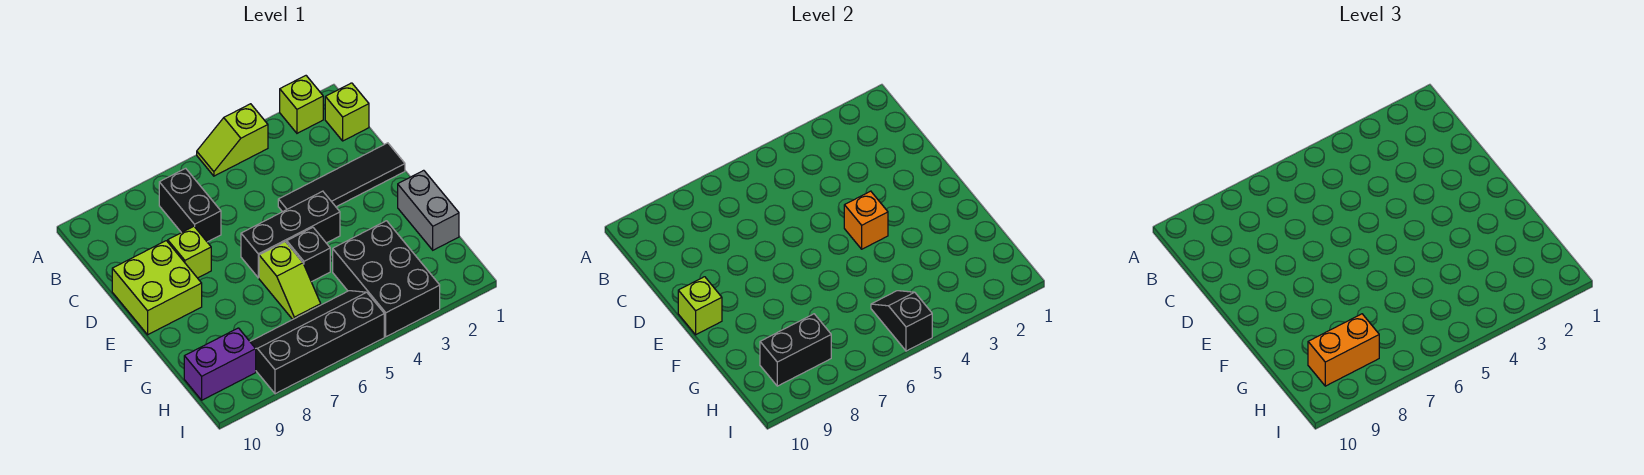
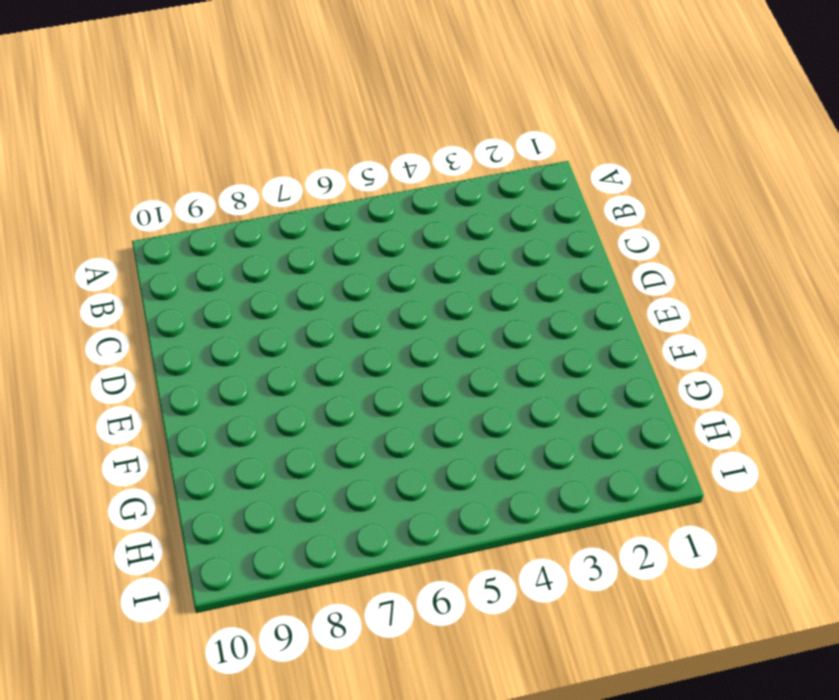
none -> lime 1x1 brick [280,76,323,133]
none -> lime 1x2 slope [197,104,268,176]
none -> lime 1x1 brick [325,83,369,141]

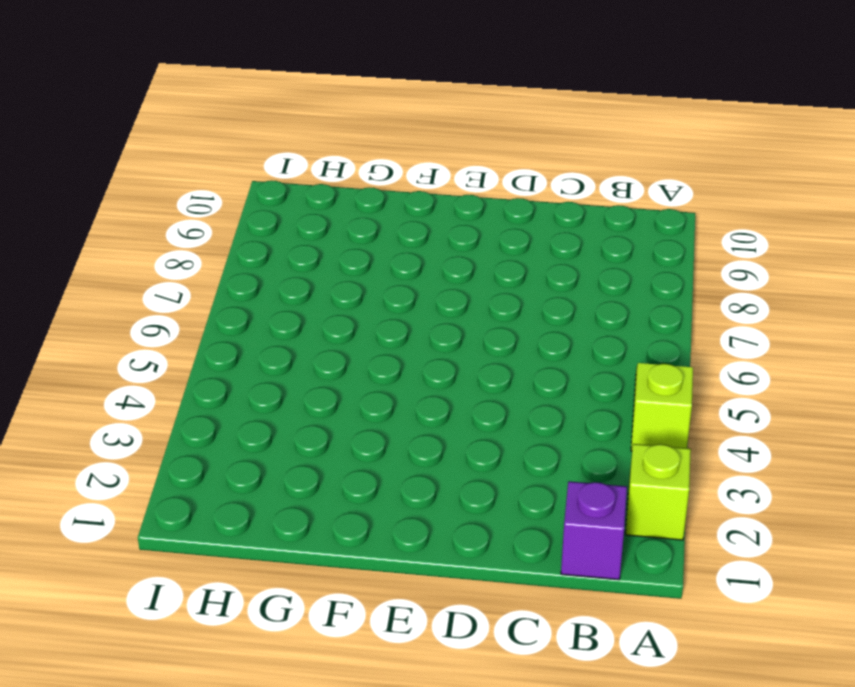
purple 1x1 brick [561,481,627,580] -> lime 1x1 brick [325,83,369,141]
none -> black 1x2 brick [159,168,221,242]
none -> black 1x4 tile [278,143,405,212]
none -> lime 1x1 brick [168,226,211,278]

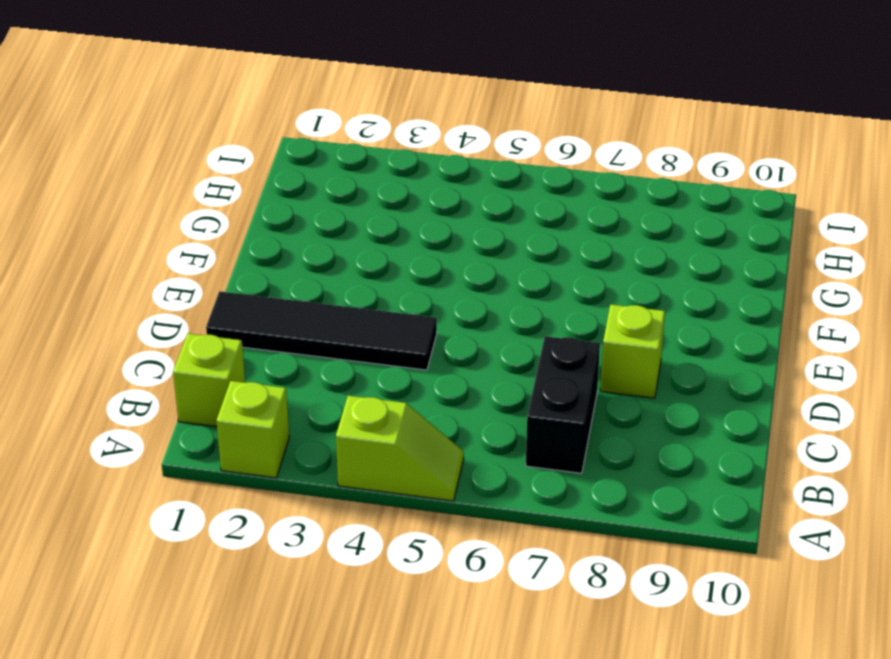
none -> lime 2x2 brick [112,241,202,335]
none -> black 1x3 brick [241,191,340,278]
none -> grey 1x2 brick [398,170,459,250]

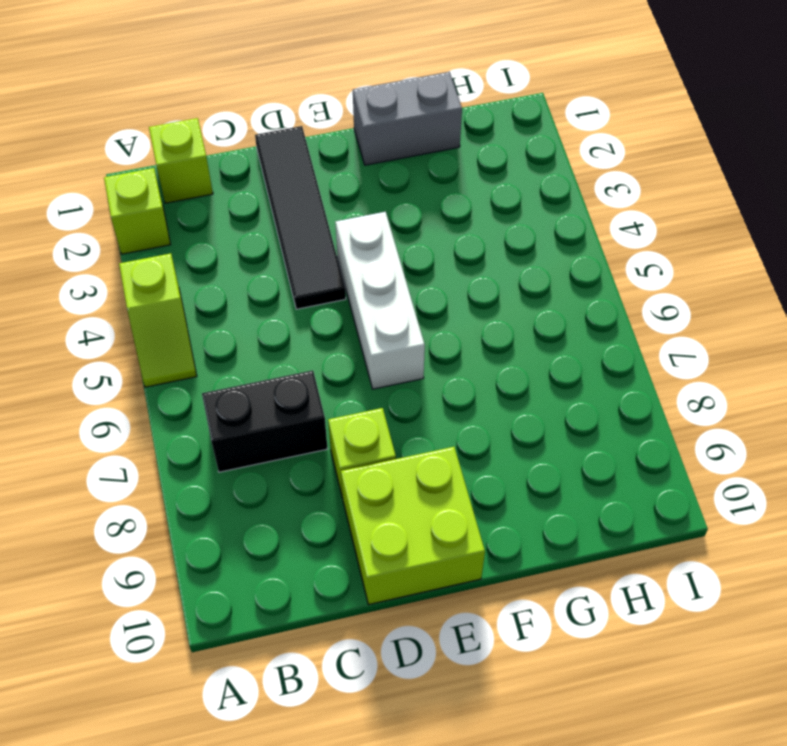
white 1x3 brick [335,212,425,389] -> black 1x3 brick [241,191,340,278]
none -> black 1x1 brick [287,228,330,282]
none -> lime 1x2 slope [259,242,321,320]
none -> black 2x3 brick [333,221,440,337]

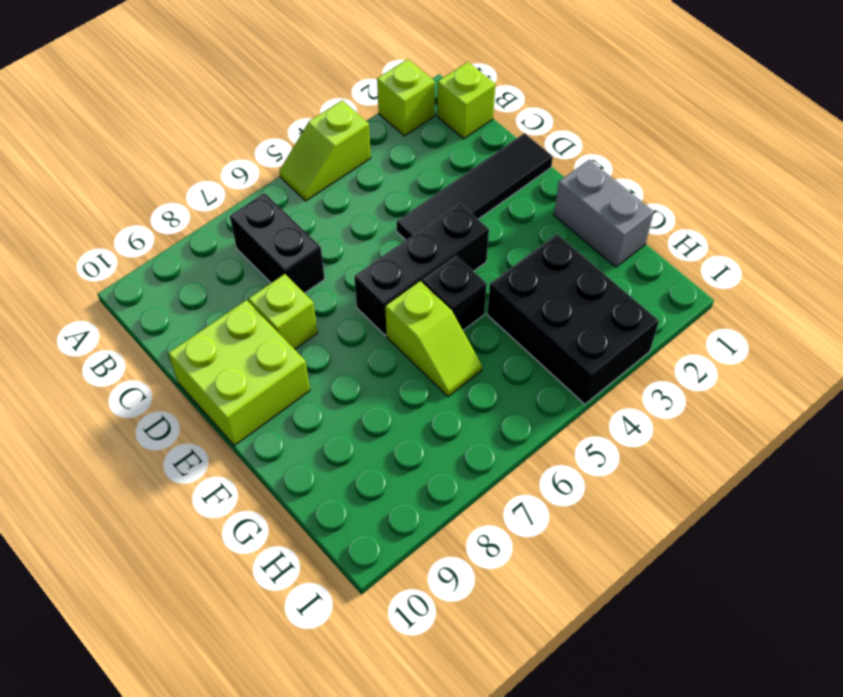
none -> black 2x4 slope [250,291,384,394]
none -> purple 1x2 brick [184,328,256,400]
none -> orange 1x1 brick [844,191,888,249]

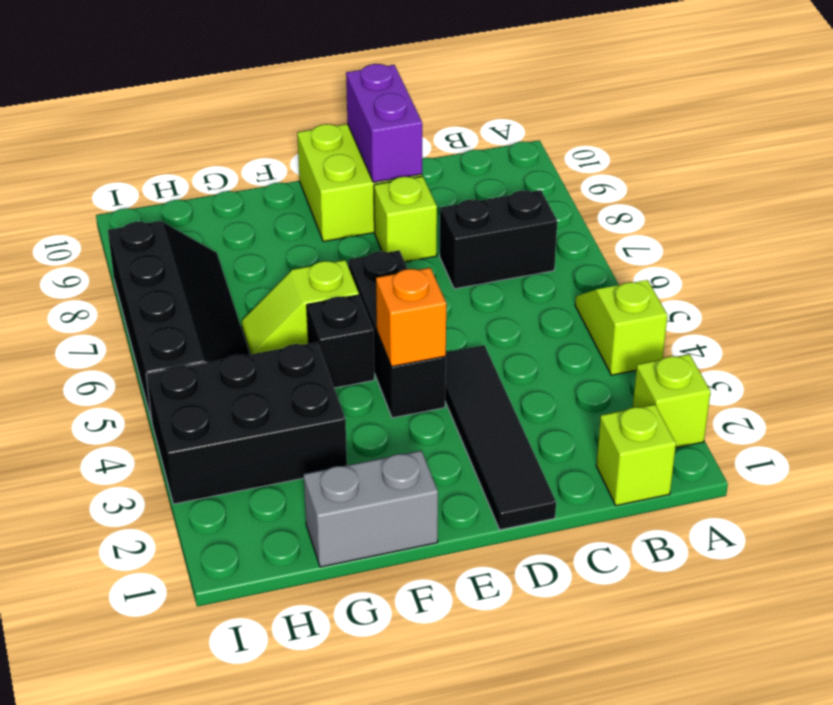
purple 1x2 brick [346,64,422,182] -> purple 1x2 brick moved to [184,328,256,400]
none -> lime 1x1 brick [678,277,722,335]
none -> black 1x2 slope [871,291,932,351]
none -> black 1x2 brick [760,314,831,386]

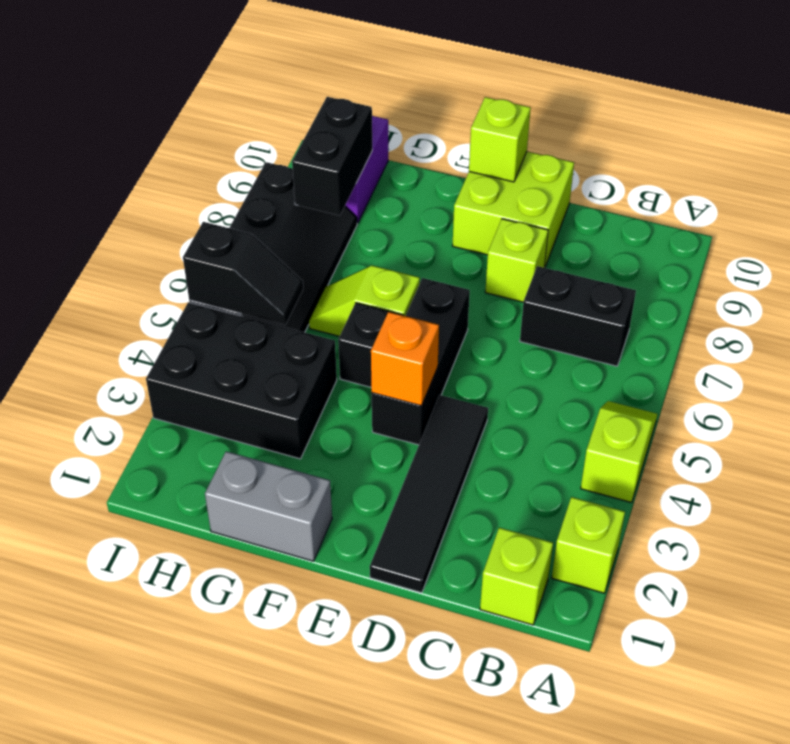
none -> orange 1x2 brick [1308,314,1379,386]

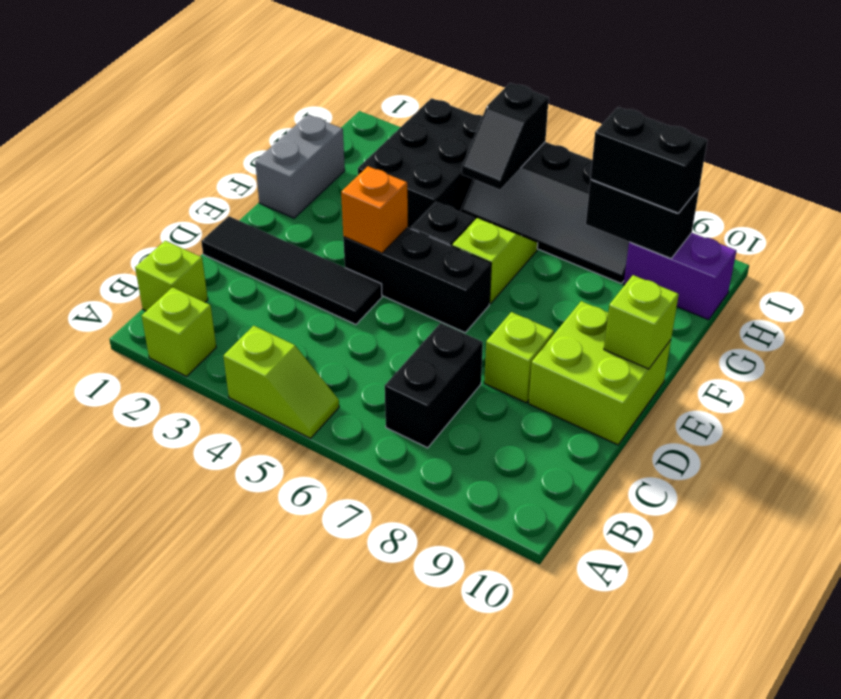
black 1x2 brick [590,107,707,213] -> orange 1x2 brick [1308,314,1379,386]

